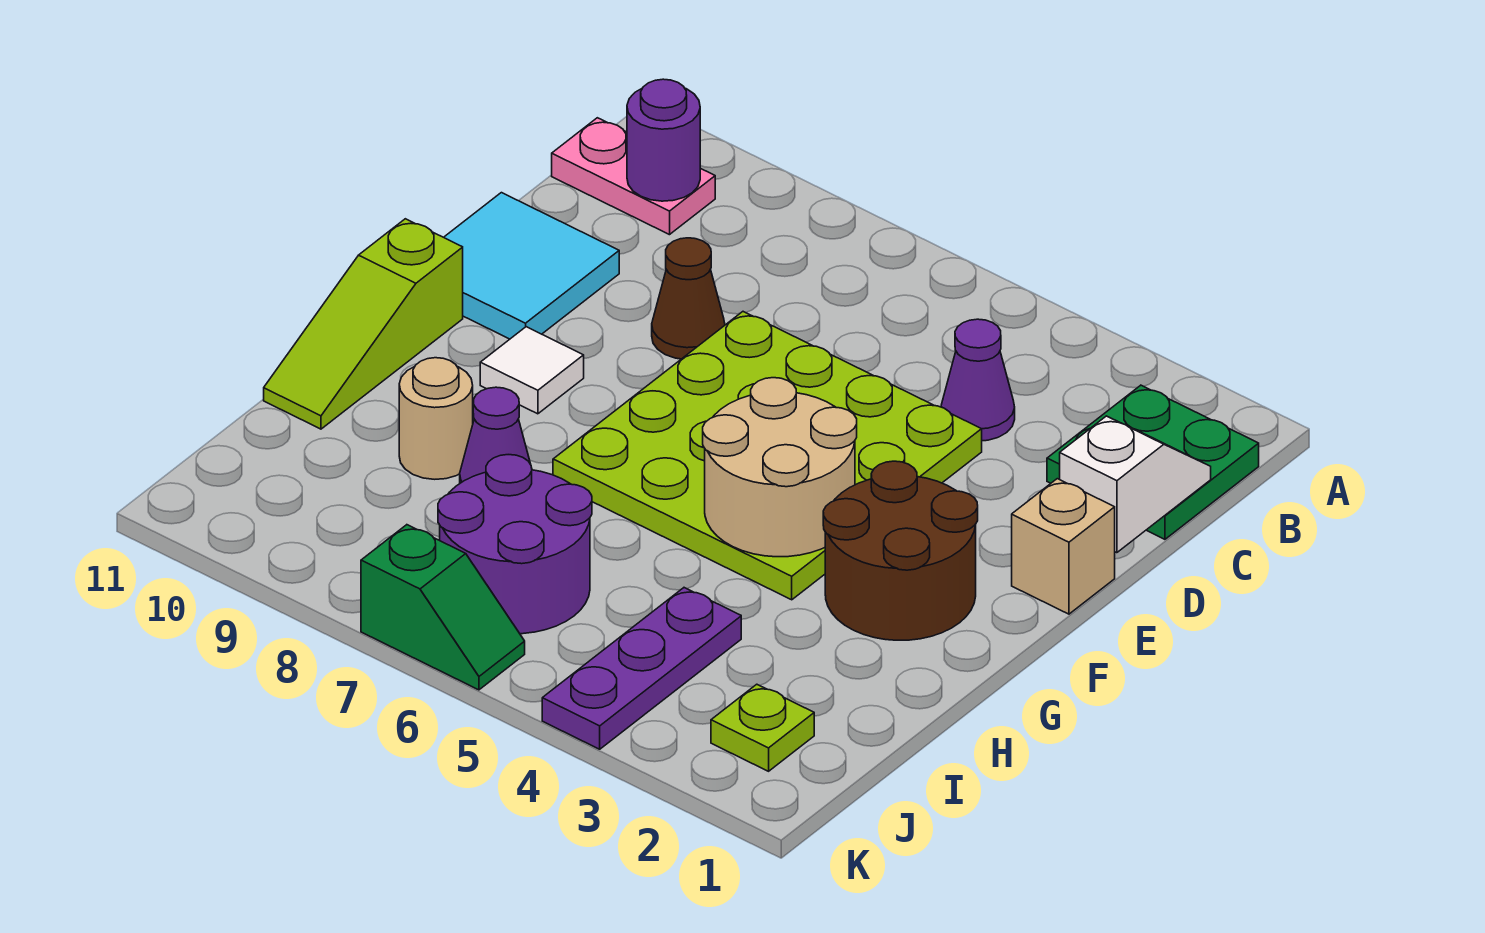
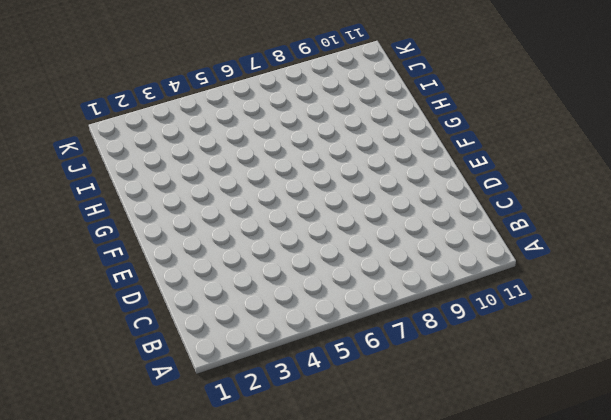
none -> green 2x2 plate [1047,385,1259,539]
none -> pink 1x2 plate [552,118,715,235]
none -> purple 1x1 cone [941,319,1015,441]

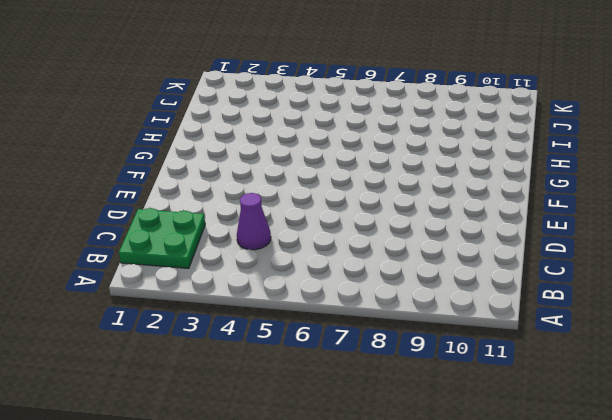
none -> pink 1x2 plate [552,118,715,235]
none -> lime 4x4 plate [553,312,982,600]
none -> brown 1x1 cone [652,238,725,359]

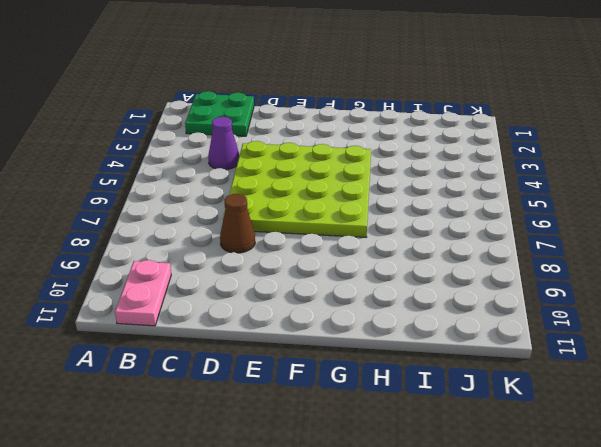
none -> cyan 2x2 tile [444,193,619,339]
none -> tan 1x1 brick [1012,479,1115,614]
none -> brown 2x2 round brick [823,461,978,640]

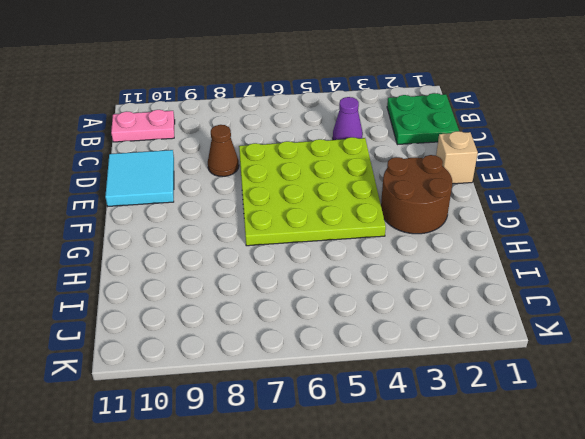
none -> white 1x1 tile [480,327,584,414]
none -> lime 1x3 slope [264,219,463,429]
none -> purple 1x1 cone [460,387,530,483]

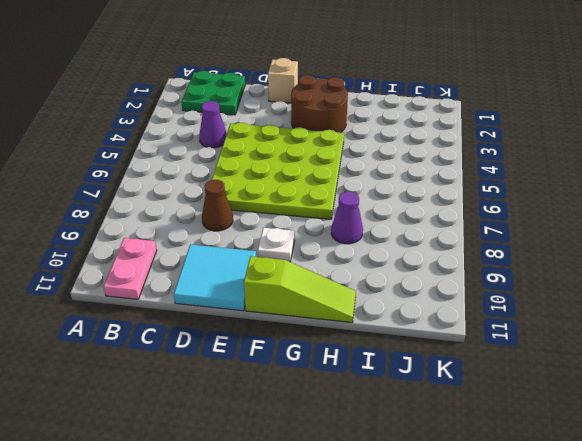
white 1x1 plate [258,228,295,262] -> white 1x1 tile [480,327,584,414]
none -> tan 1x1 round brick [399,358,473,479]
none -> purple 1x3 plate [542,588,741,749]
none -> purple 2x2 round brick [438,455,592,634]

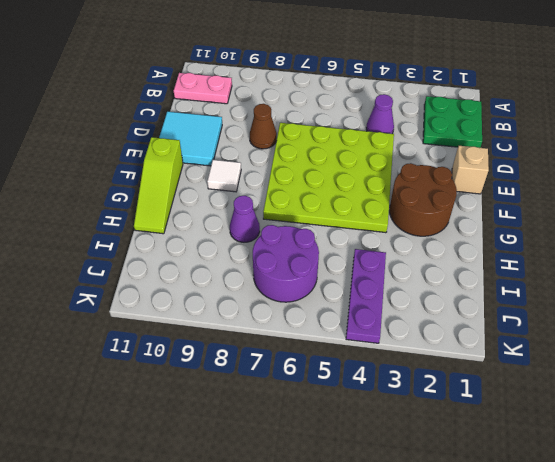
none -> tan 1x1 round brick [399,358,473,479]
none -> lime 1x1 plate [711,684,814,771]
none -> green 1x2 slope [361,525,525,690]

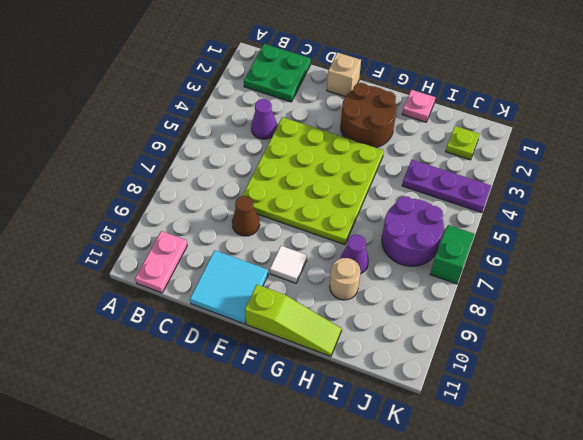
pink 1x1 plate [402,90,435,122] -> none
none -> purple 1x1 round brick [627,79,700,201]
none -> white 1x2 slope [1060,416,1211,553]
none -> tan 2x2 round brick [703,378,857,557]

